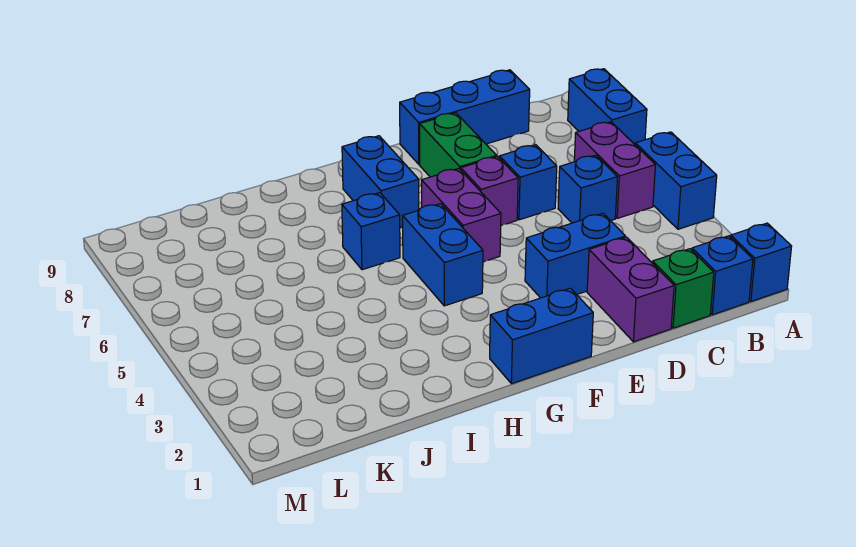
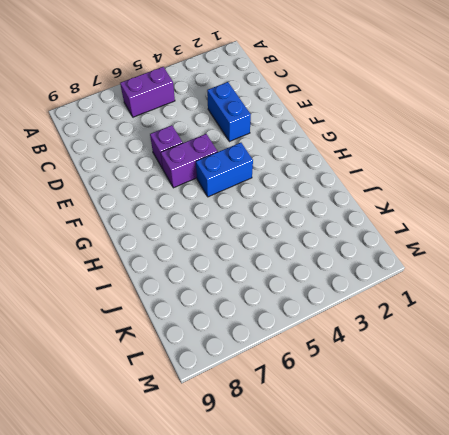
none -> blue 1x1 brick [731,223,792,301]
none -> blue 1x2 brick [635,132,717,229]
none -> blue 1x2 brick [568,69,647,144]

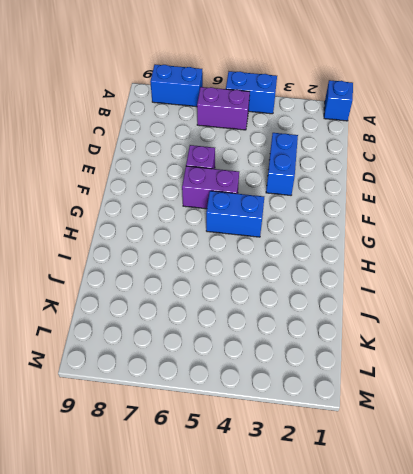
none -> blue 1x1 brick [692,236,753,315]
none -> green 1x1 brick [653,249,714,328]
none -> blue 1x1 brick [558,155,618,223]

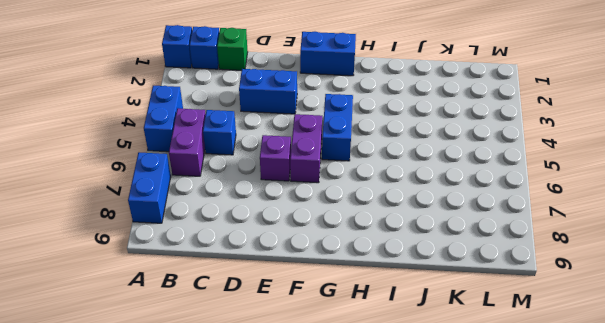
none -> blue 1x3 brick [400,70,530,164]
none -> purple 1x2 brick [587,237,674,342]
none -> blue 1x1 brick [499,145,557,220]

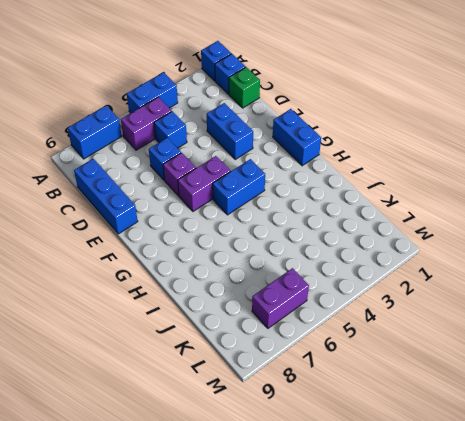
purple 1x2 brick [252,268,309,328] -> purple 1x2 brick moved to [587,237,674,342]
none -> green 1x2 brick [420,113,497,177]
none -> blue 1x2 brick [342,136,419,228]
none -> blue 1x1 brick [342,193,400,270]

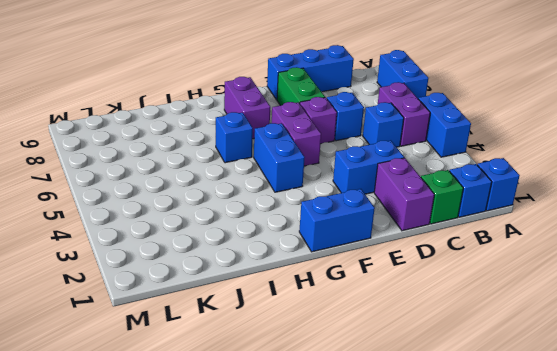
purple 1x2 brick [224,77,270,139] -> blue 1x2 brick [342,136,419,228]

